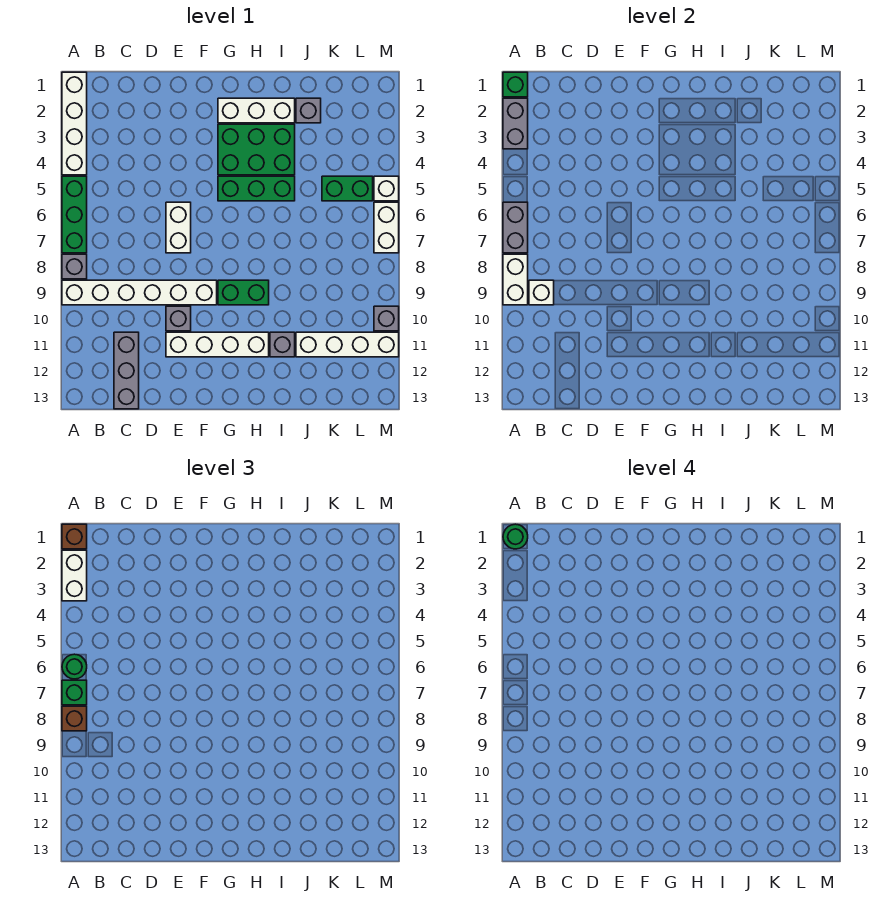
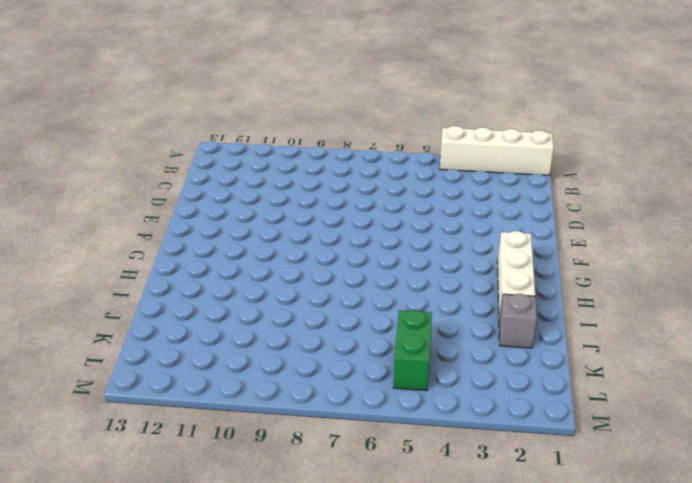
none -> green 1x3 brick [62,176,87,253]
none -> grey 1x1 brick [62,254,87,279]
none -> white 1x6 brick [62,280,217,305]
none -> grey 1x3 brick [114,332,139,409]

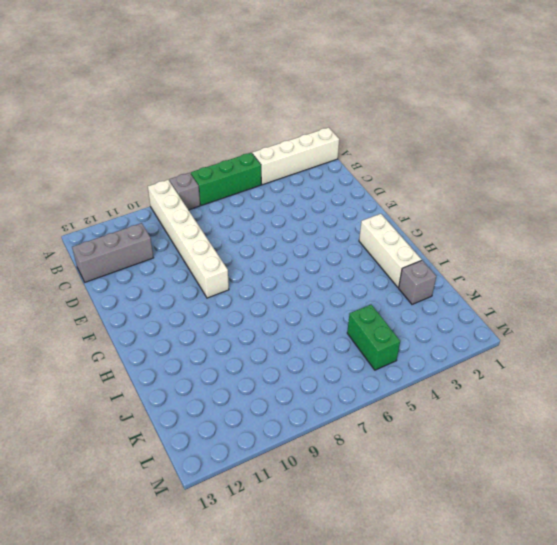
none -> white 1x2 brick [166,202,191,253]
none -> grey 1x1 brick [166,306,191,331]
none -> white 1x4 brick [166,332,269,357]
none -> green 2x3 brick [218,124,295,175]

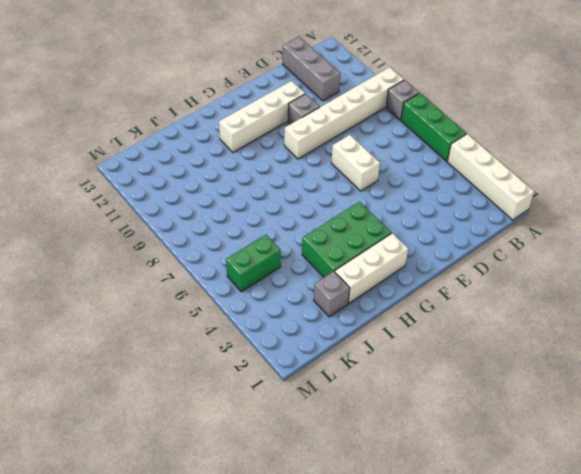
none -> green 1x3 brick [218,176,295,201]
none -> green 1x2 brick [218,280,269,305]
none -> grey 1x1 brick [270,332,295,357]
none -> white 1x4 brick [296,332,399,357]

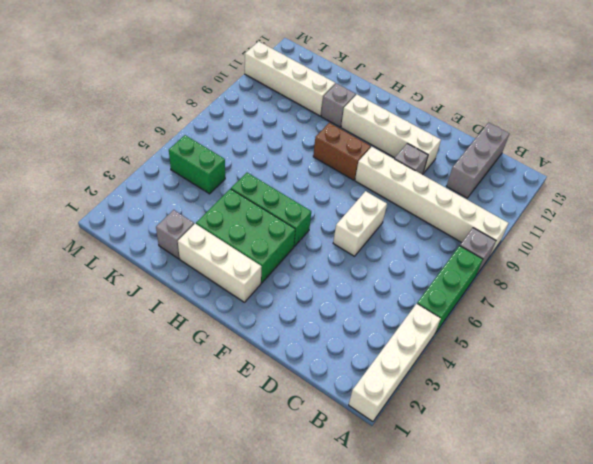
brown 1x2 brick [313,123,371,180] -> green 1x2 brick [218,280,269,305]
none -> white 1x1 brick [374,176,399,201]
none -> white 1x2 brick [374,202,399,253]
none -> grey 1x1 brick [374,306,399,331]
none -> green 1x1 brick [503,72,528,97]

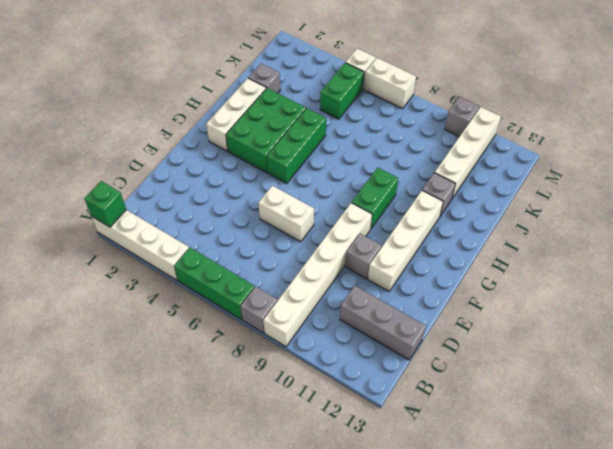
none -> grey 1x2 brick [503,98,528,149]
none -> grey 1x2 brick [503,202,528,253]
none -> white 1x2 brick [503,254,528,305]
none -> white 1x1 brick [529,280,554,305]

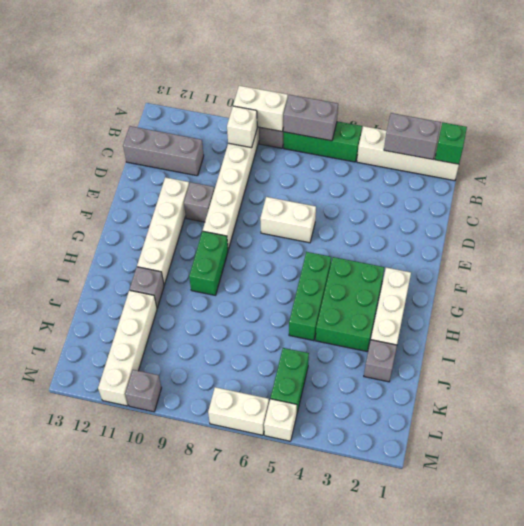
none -> brown 1x1 brick [62,524,87,549]
none -> white 1x2 brick [62,550,87,601]
none -> green 1x1 round brick [62,654,87,679]
none -> green 1x1 brick [62,680,87,705]

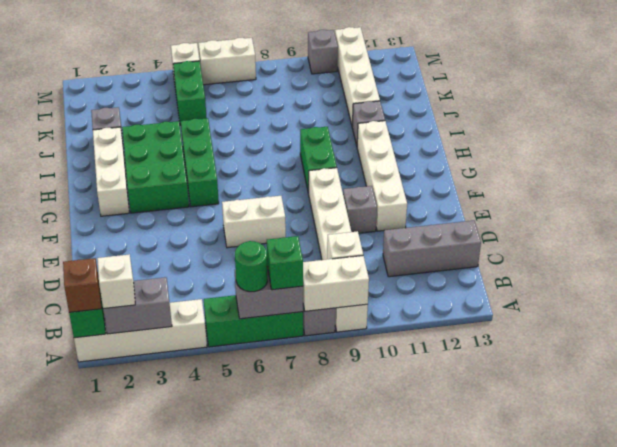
white 1x1 brick [97,254,135,309] -> white 1x2 brick [62,550,87,601]
none -> brown 1x1 brick [62,706,87,731]
none -> green 1x1 round brick [503,524,528,549]

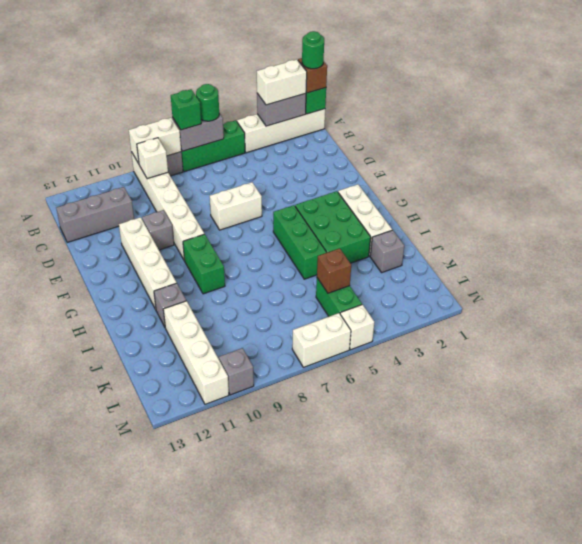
brown 1x1 brick [317,248,351,293] -> brown 1x1 brick moved to [62,706,87,731]

